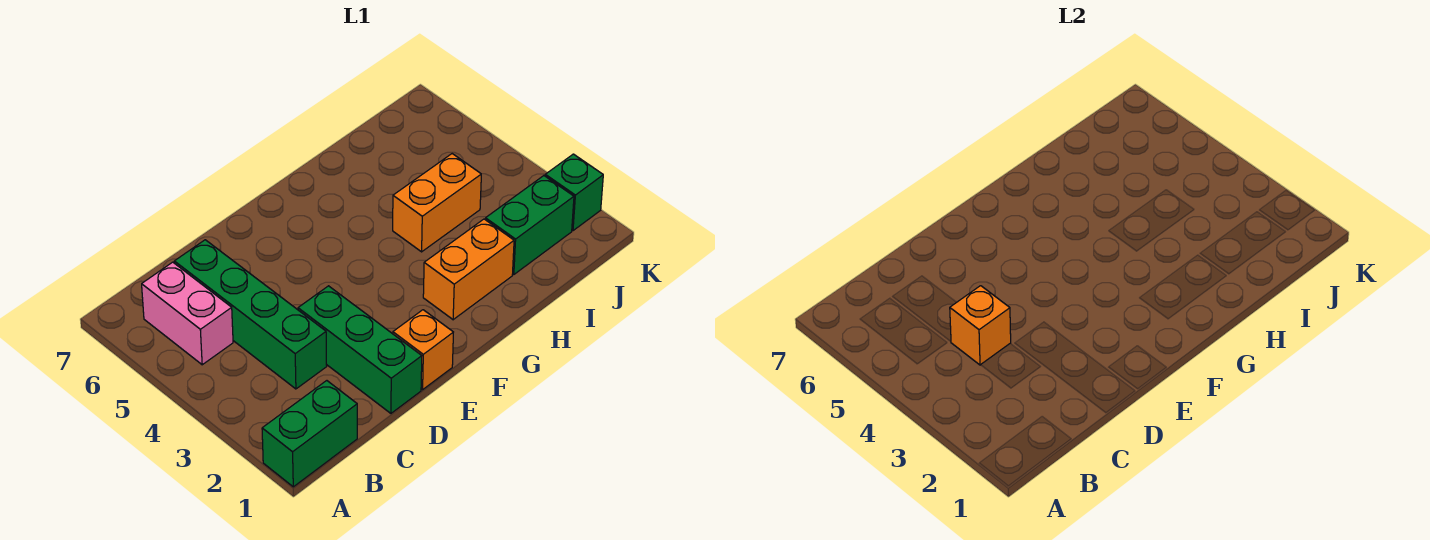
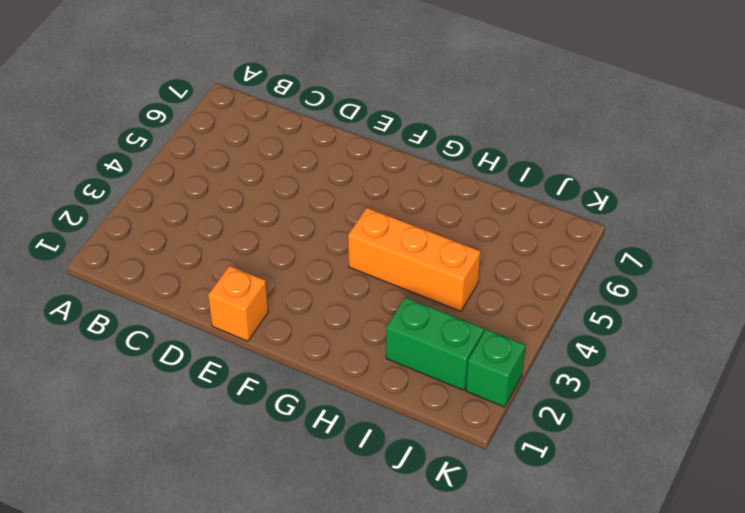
orange 1x3 brick [348,208,481,311] -> orange 1x2 brick [393,154,481,252]
none -> green 1x2 brick [262,381,357,487]
none -> pink 1x2 brick [142,262,233,365]

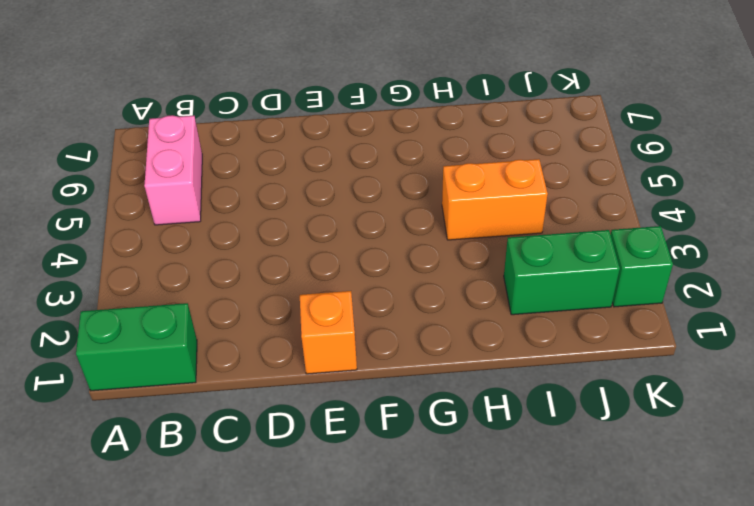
none -> green 1x4 brick [174,240,327,389]
none -> green 1x3 brick [298,286,422,413]

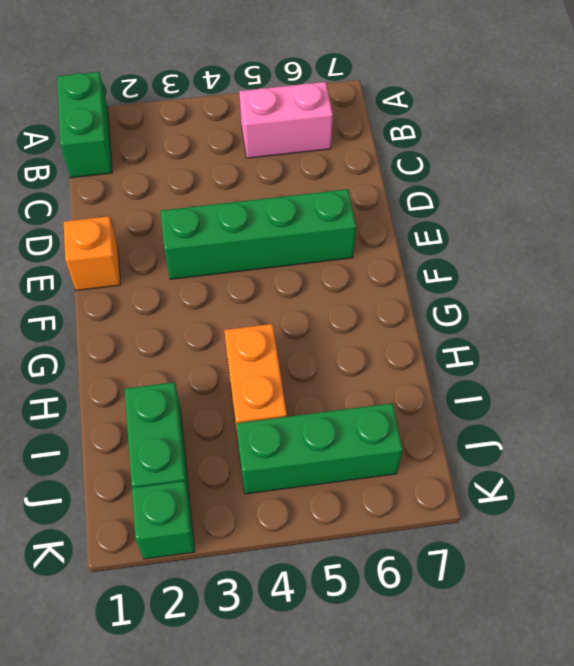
green 1x4 brick [161,189,356,279] -> green 1x4 brick moved to [174,240,327,389]
green 1x3 brick [236,403,403,494] -> green 1x3 brick moved to [298,286,422,413]
none -> orange 1x2 brick [423,219,514,320]
none -> orange 1x1 brick [950,286,1011,365]

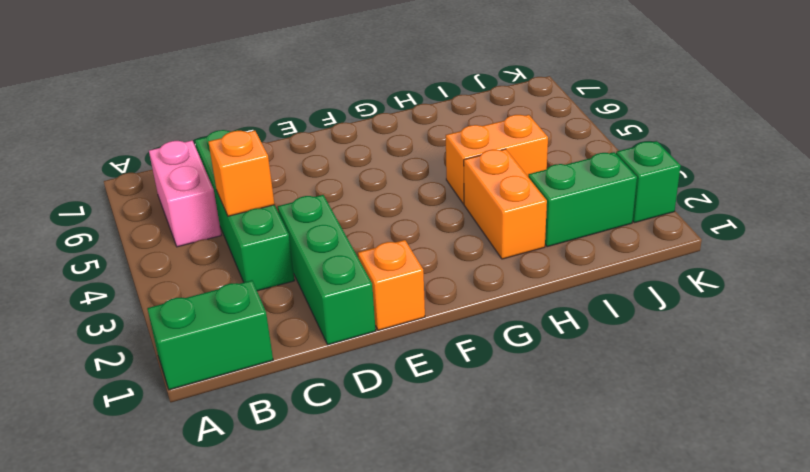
orange 1x2 brick [464,149,547,259] -> orange 1x2 brick turned to [423,219,514,320]

